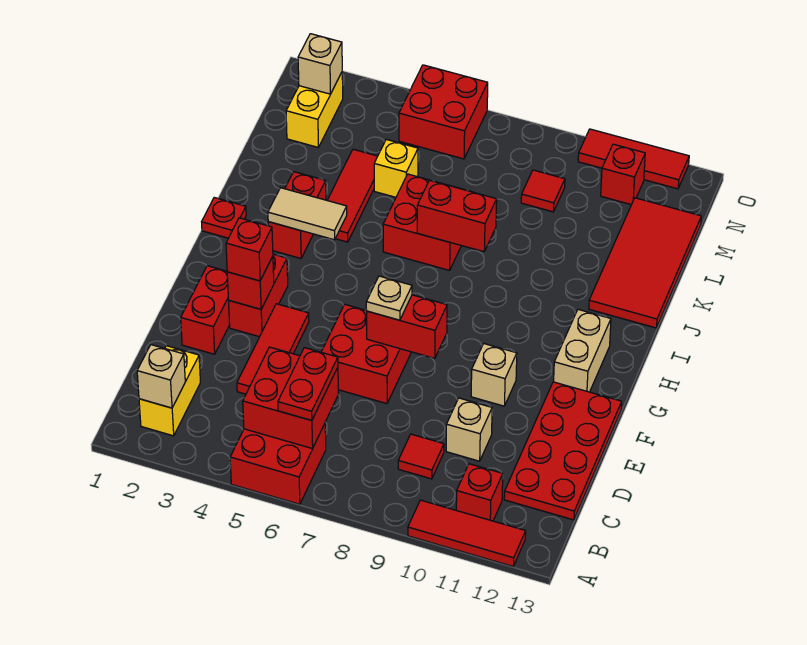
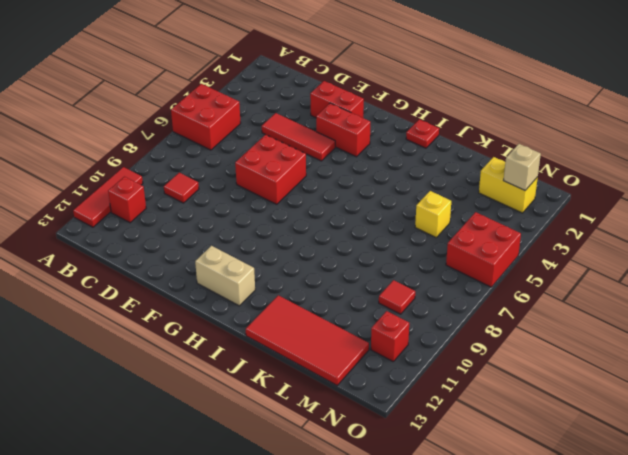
none -> yellow 1x2 brick [139,346,201,436]
none -> red 2x4 plate [504,382,622,520]
none -> tan 1x1 brick [446,398,492,461]
none -> tan 1x1 brick [471,344,517,406]

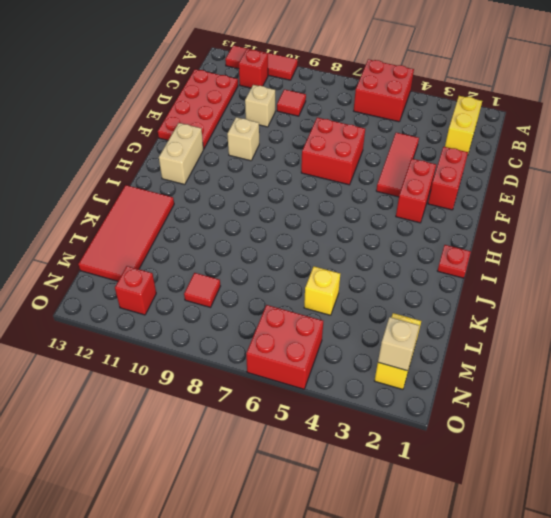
none -> red 1x2 brick [268,172,326,258]
none -> red 1x3 tile [327,149,378,242]
none -> red 2x2 brick [383,174,464,270]
none -> red 1x3 tile [578,129,689,189]

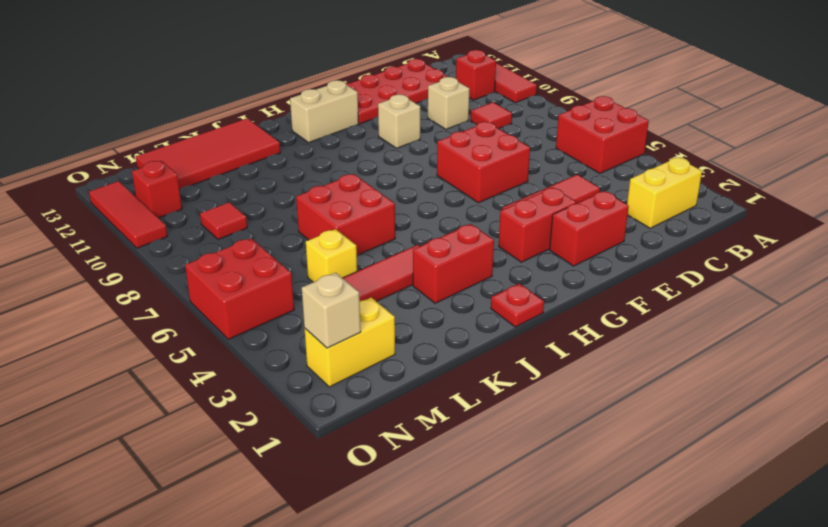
none -> tan 1x1 brick [137,345,185,408]
none -> red 2x2 brick [243,347,338,449]
none -> red 1x1 brick [227,256,274,309]
none -> red 1x2 brick [367,295,447,358]

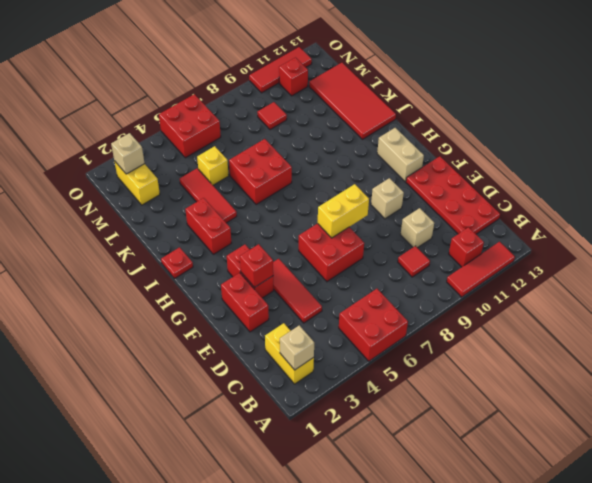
yellow 1x2 brick [318,184,369,238] -> red 1x2 brick [367,295,447,358]
none -> red 2x2 brick [243,347,338,449]
none -> tan 1x2 tile [268,188,347,240]
none -> red 1x2 brick [417,180,497,252]
none -> red 1x2 plate [278,348,338,421]

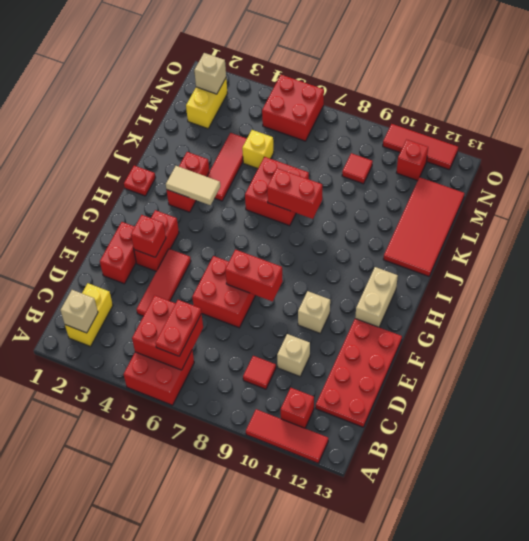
none -> red 1x1 brick [226,218,273,281]
none -> tan 1x1 plate [366,276,412,320]

